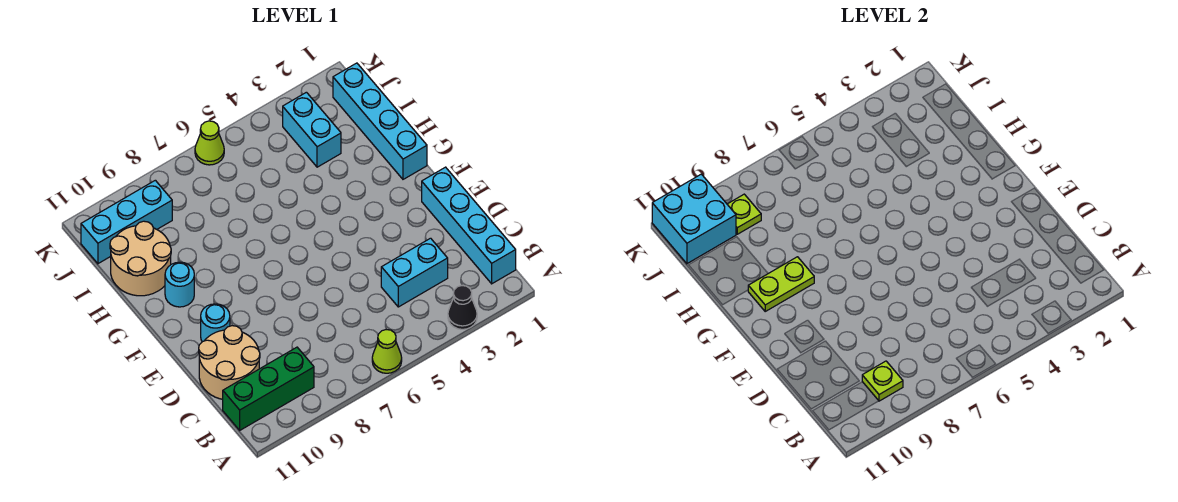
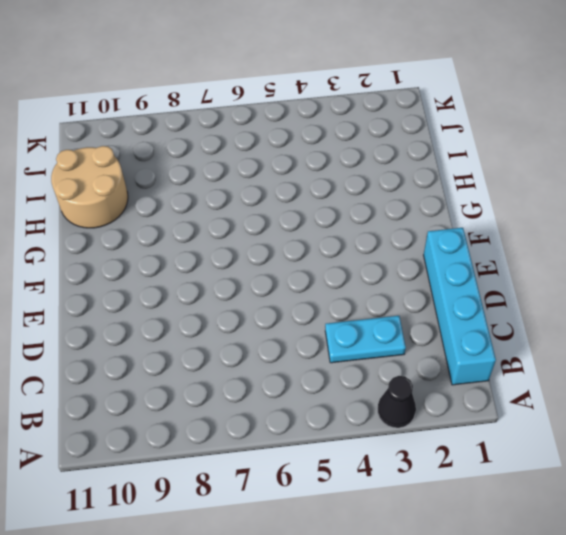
cyan 1x2 plate [325,316,406,363] -> cyan 1x2 brick [381,238,448,307]
none -> lime 1x1 cone [372,329,402,373]
none -> green 1x3 brick [223,347,314,430]
none -> tan 2x2 round brick [199,326,260,399]

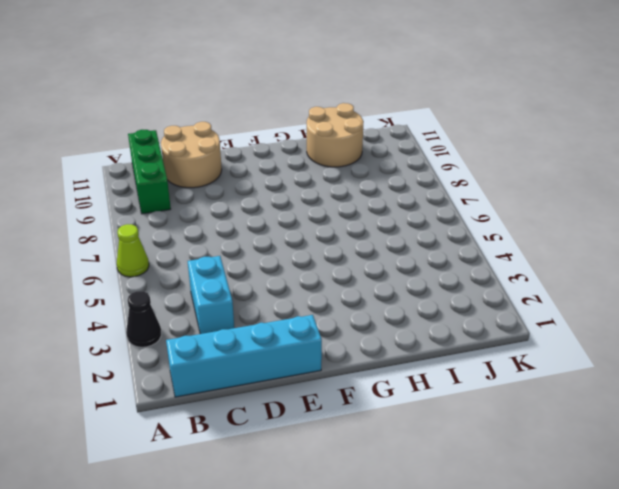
none -> cyan 1x1 round brick [201,304,230,342]
none -> cyan 1x4 brick [333,63,427,179]
none -> cyan 1x1 round brick [165,262,194,307]

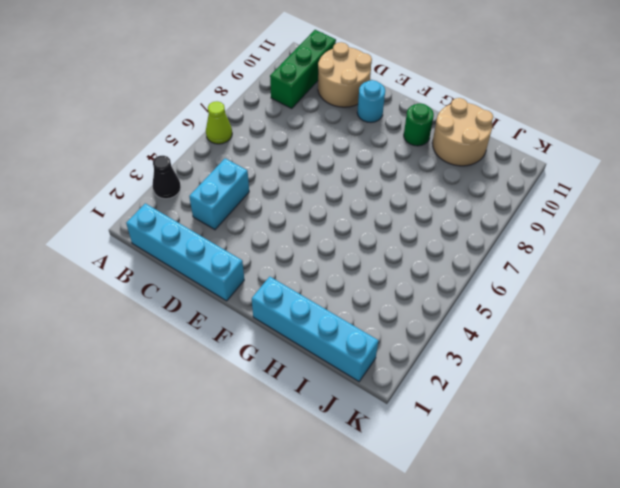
green 1x1 round brick [404,103,434,146] -> cyan 1x1 round brick [165,262,194,307]
none -> cyan 1x2 brick [283,92,341,167]
none -> cyan 1x3 brick [81,180,172,264]
none -> lime 1x1 cone [195,121,224,165]

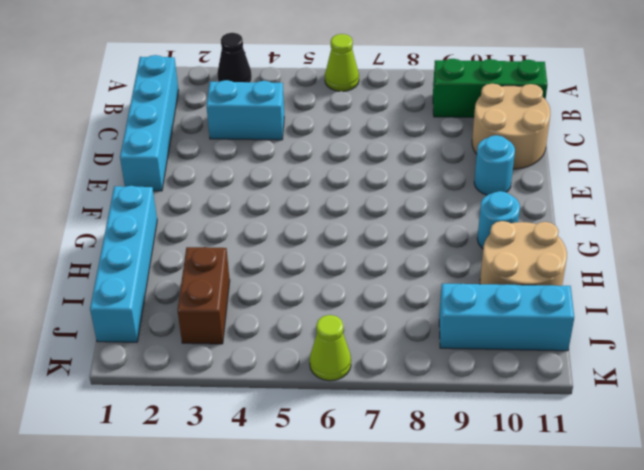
brown 1x2 brick [178,247,230,344] -> cyan 1x2 brick [283,92,341,167]
none -> lime 1x1 plate [862,361,903,401]
none -> lime 1x2 plate [748,257,814,311]
none -> lime 1x1 plate [727,194,761,234]

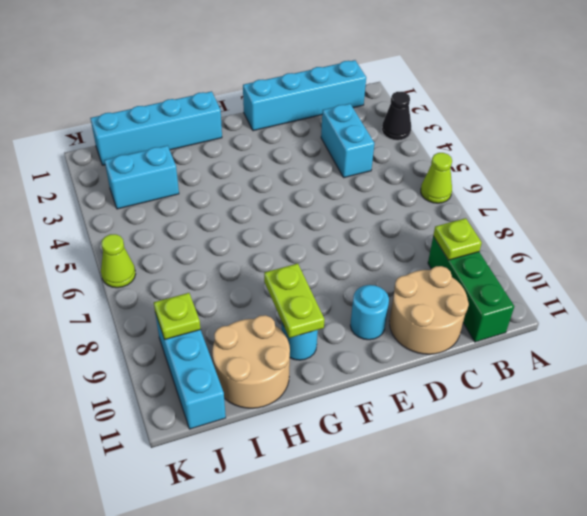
none -> cyan 2x2 brick [652,174,736,264]

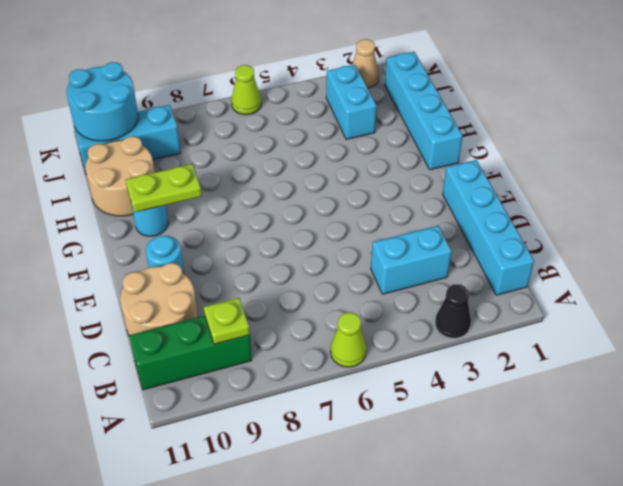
cyan 2x2 round brick [67,62,138,141] -> cyan 2x2 brick [652,174,736,264]
tan 1x1 cone [352,39,379,88] -> none
none -> lime 1x1 plate [727,194,761,234]

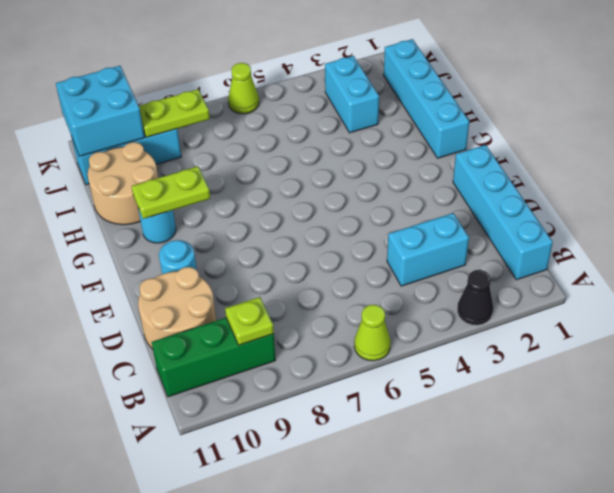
lime 1x2 plate [139,89,210,137] -> lime 1x1 plate [727,194,761,234]

